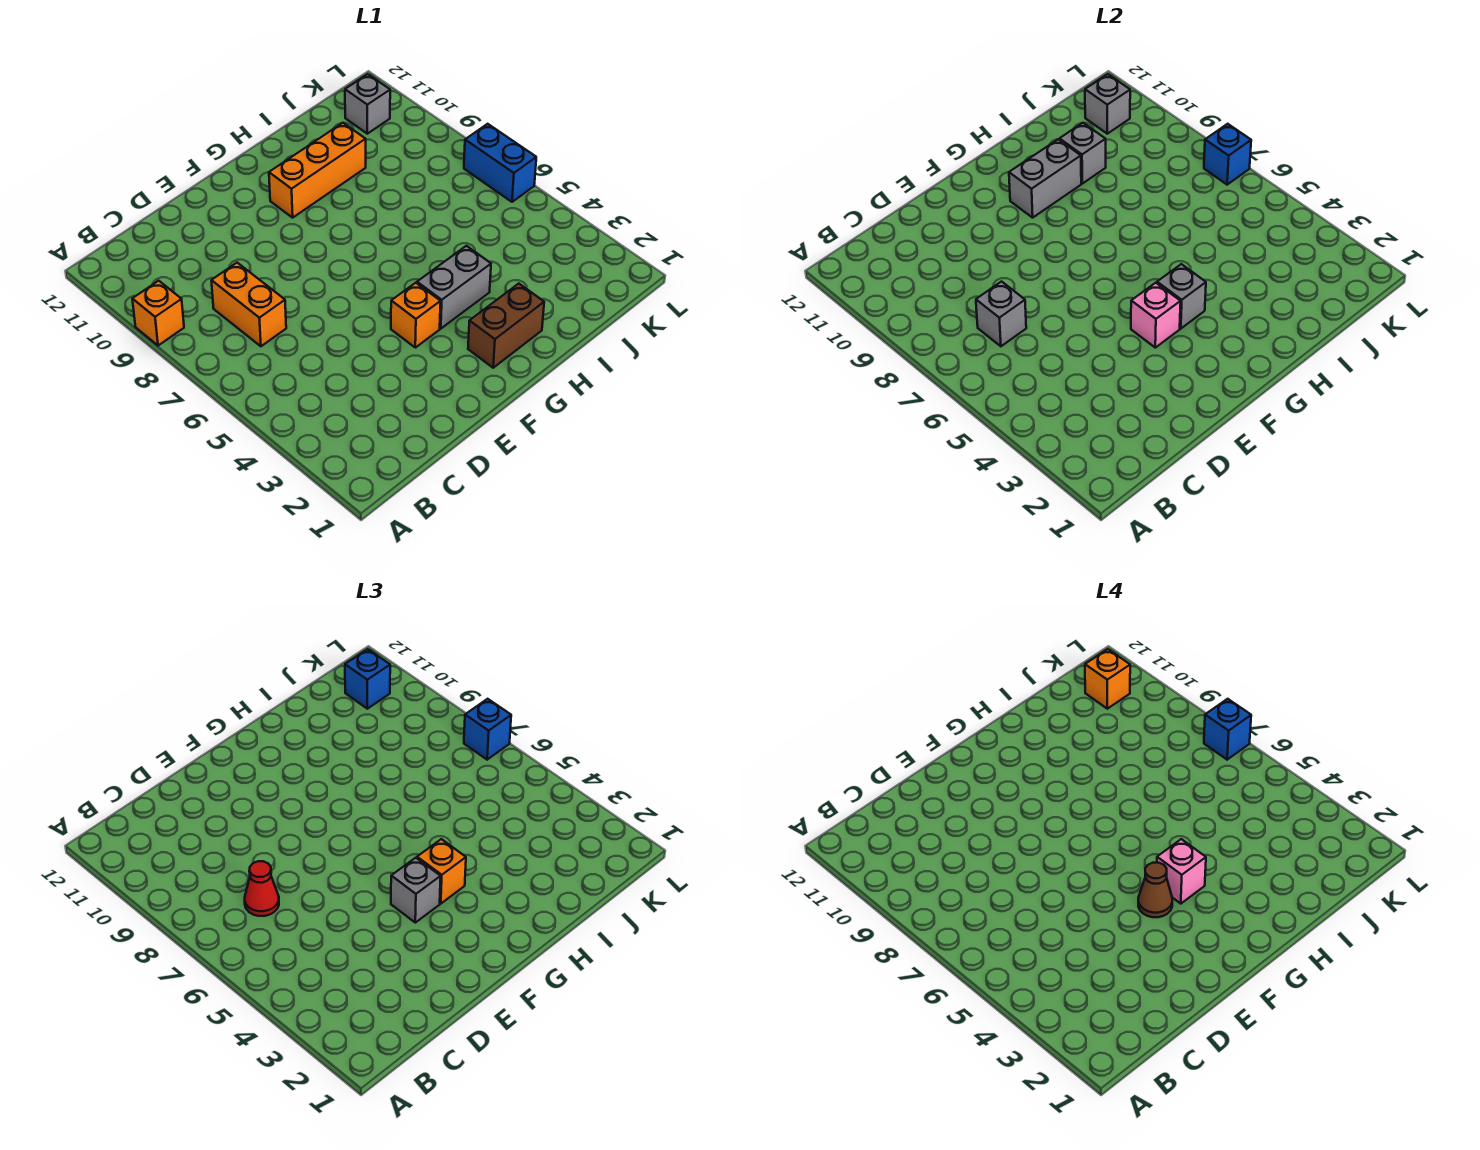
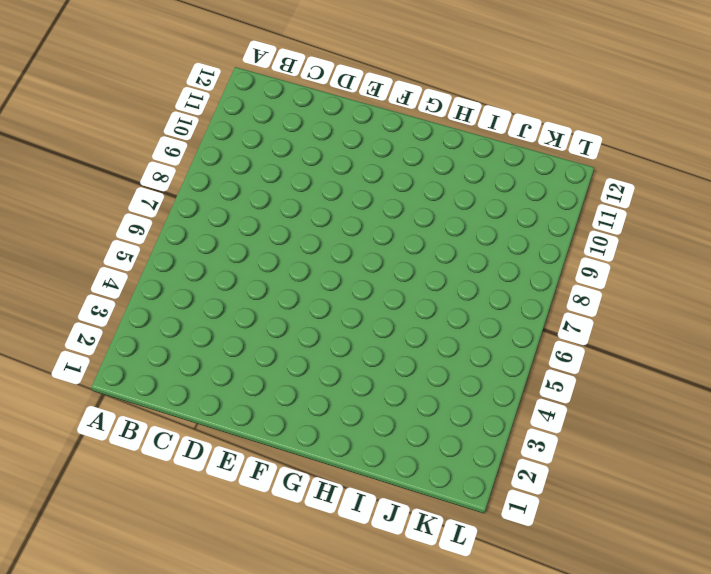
none -> orange 1x1 brick [132,281,184,346]
none -> orange 1x2 brick [211,263,286,346]
none -> orange 1x1 brick [391,283,441,348]

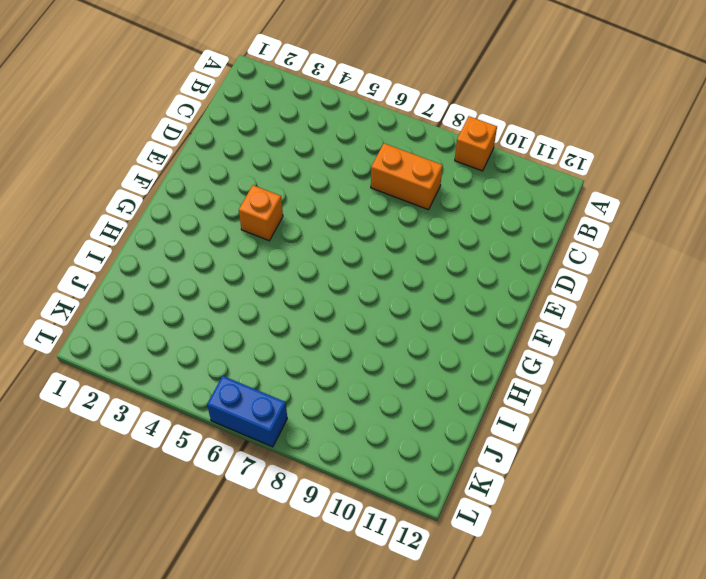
none -> brown 1x2 brick [468,284,544,368]
none -> grey 1x2 brick [417,246,491,329]
none -> orange 1x3 brick [269,123,366,218]

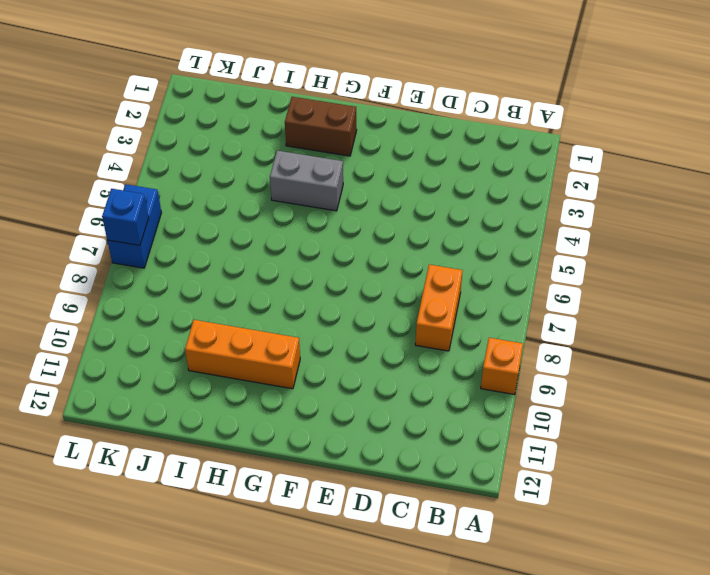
none -> orange 1x1 brick [391,283,441,348]
none -> grey 1x1 brick [345,74,390,134]
none -> grey 1x1 brick [976,282,1026,346]

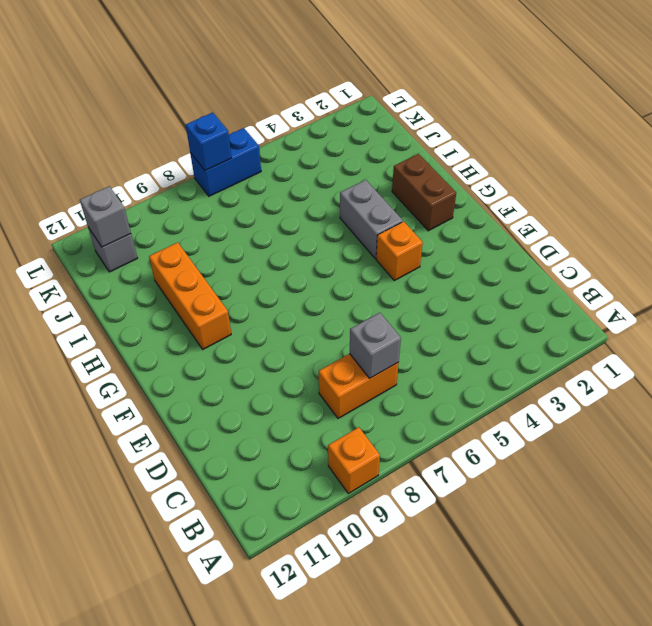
none -> pink 1x1 brick [1131,283,1181,348]
none -> grey 1x1 brick [1157,264,1206,329]
none -> grey 1x2 brick [1009,139,1081,218]

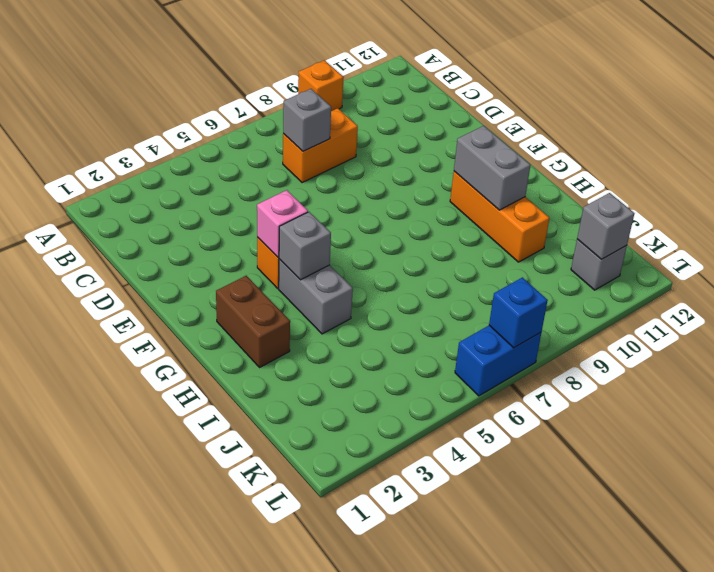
none -> grey 1x1 brick [1059,123,1106,184]
none -> red 1x1 cone [245,861,279,916]
none -> grey 1x1 brick [391,858,441,923]

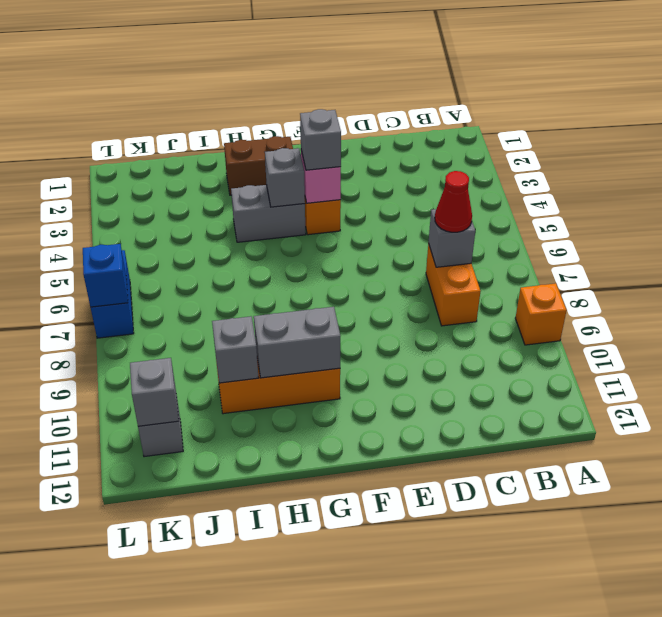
none -> orange 1x1 brick [417,839,466,904]
none -> blue 1x1 brick [345,649,390,709]
none -> blue 1x1 brick [464,699,511,760]

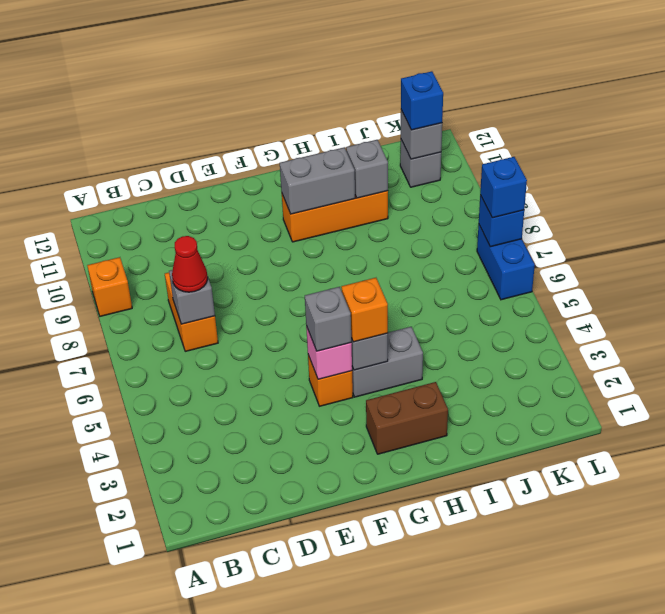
none -> brown 1x1 cone [1138,863,1172,917]
none -> pink 1x1 brick [1157,839,1206,904]
none -> orange 1x1 brick [1085,649,1130,709]

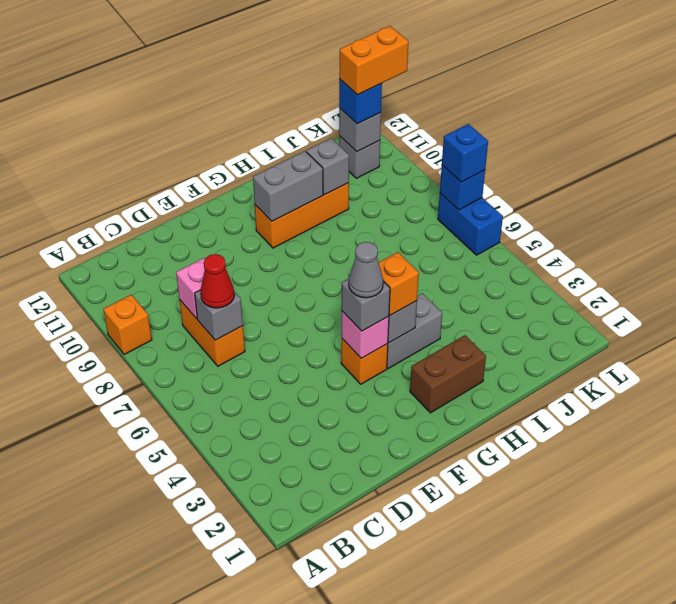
pink 1x1 brick [176,258,205,319] -> pink 1x1 brick moved to [1157,839,1206,904]
grey 1x1 cone [349,242,383,298] -> brown 1x1 cone [1138,863,1172,917]
orange 1x2 brick [339,26,408,95] -> orange 1x1 brick [1085,649,1130,709]
none -> blue 1x1 brick [1204,699,1251,760]

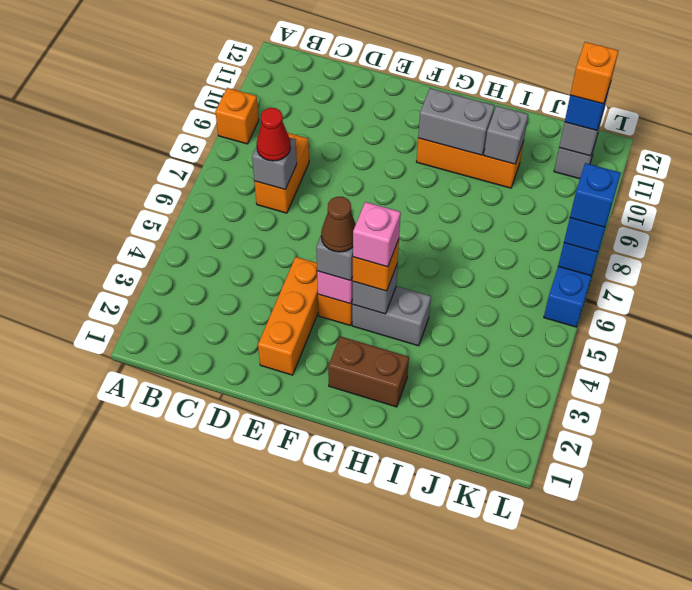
orange 1x3 brick [258,257,318,375] -> none

